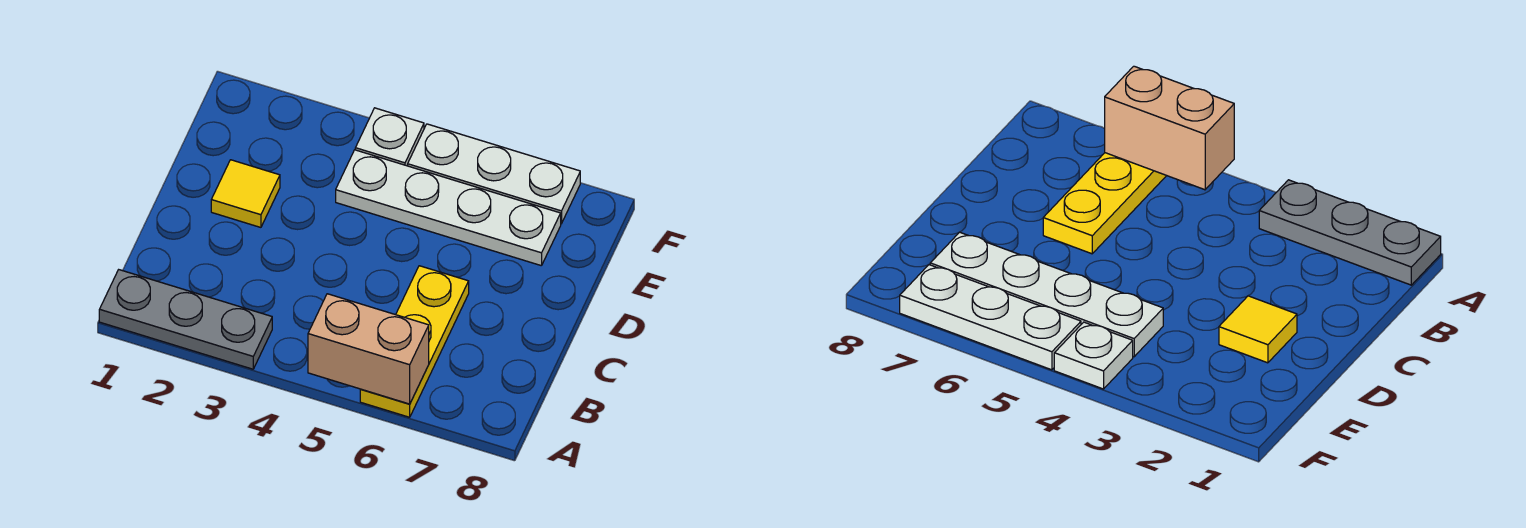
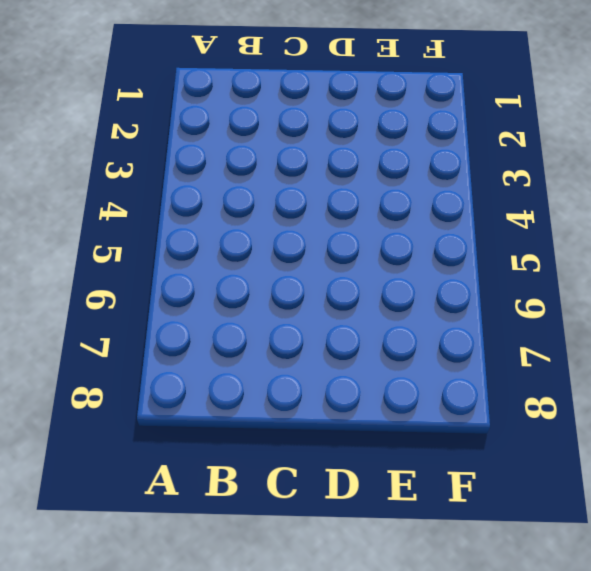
none -> grey 1x3 plate [99,270,272,369]
none -> yellow 1x3 plate [360,266,469,417]

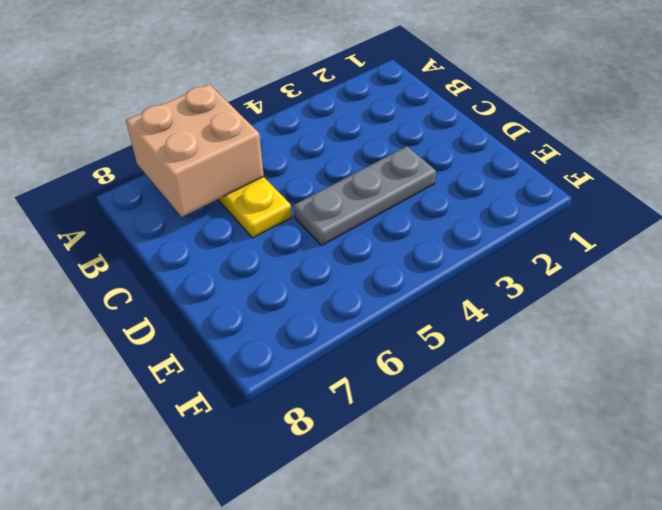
tan 2x2 brick [126,84,264,217] -> tan 1x2 brick [308,294,429,404]
grey 1x3 plate [294,146,436,245] -> grey 1x3 plate moved to [99,270,272,369]
none -> yellow 1x1 tile [211,160,280,227]
none -> white 1x4 plate [336,150,561,266]

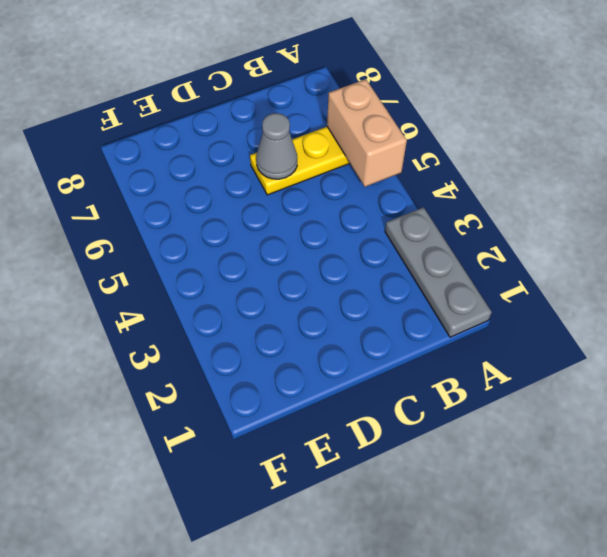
grey 1x1 cone [256,113,297,179] -> none
none -> yellow 1x1 tile [211,160,280,227]
none -> white 1x4 plate [336,150,561,266]

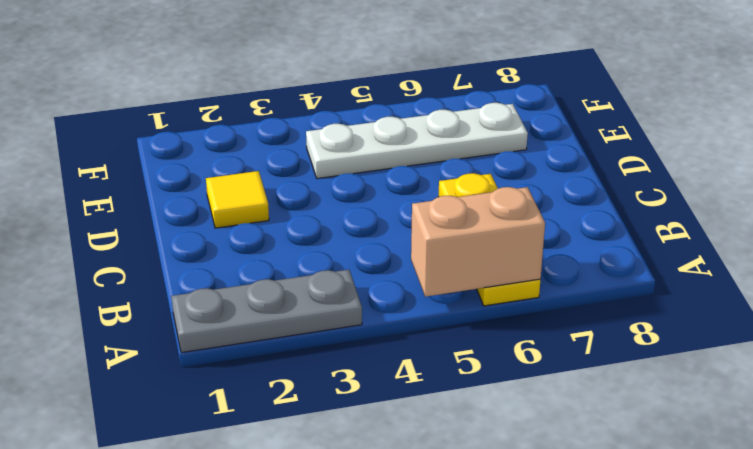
none -> white 1x1 plate [355,108,424,166]
none -> white 1x3 plate [408,124,580,224]

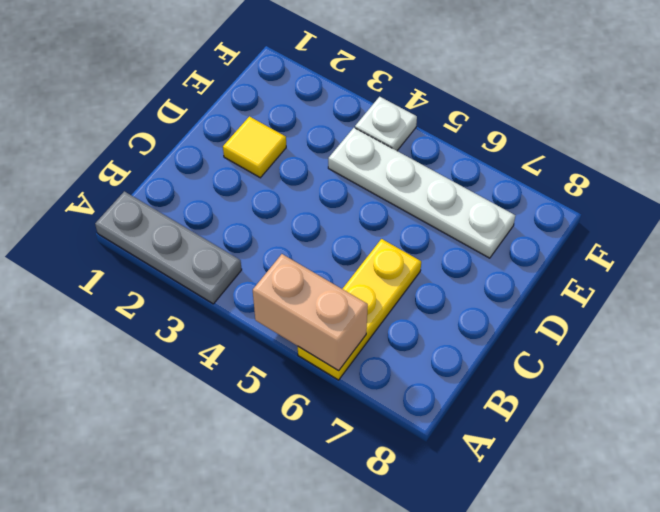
none -> white 1x3 plate [408,124,580,224]

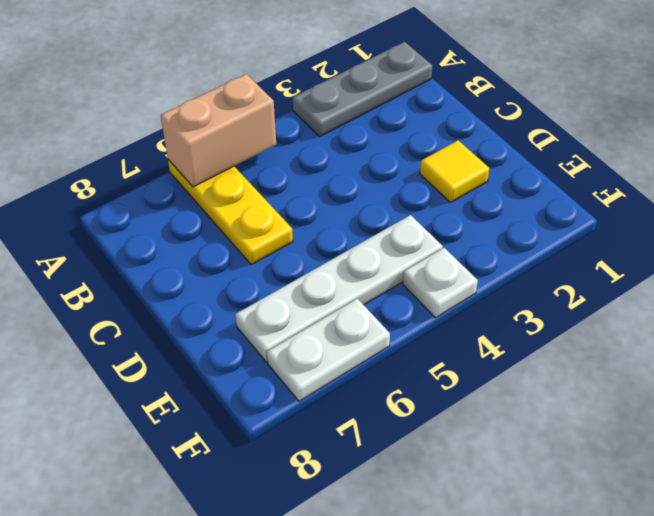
white 1x2 plate [267,299,390,401] -> white 1x3 plate [408,124,580,224]

